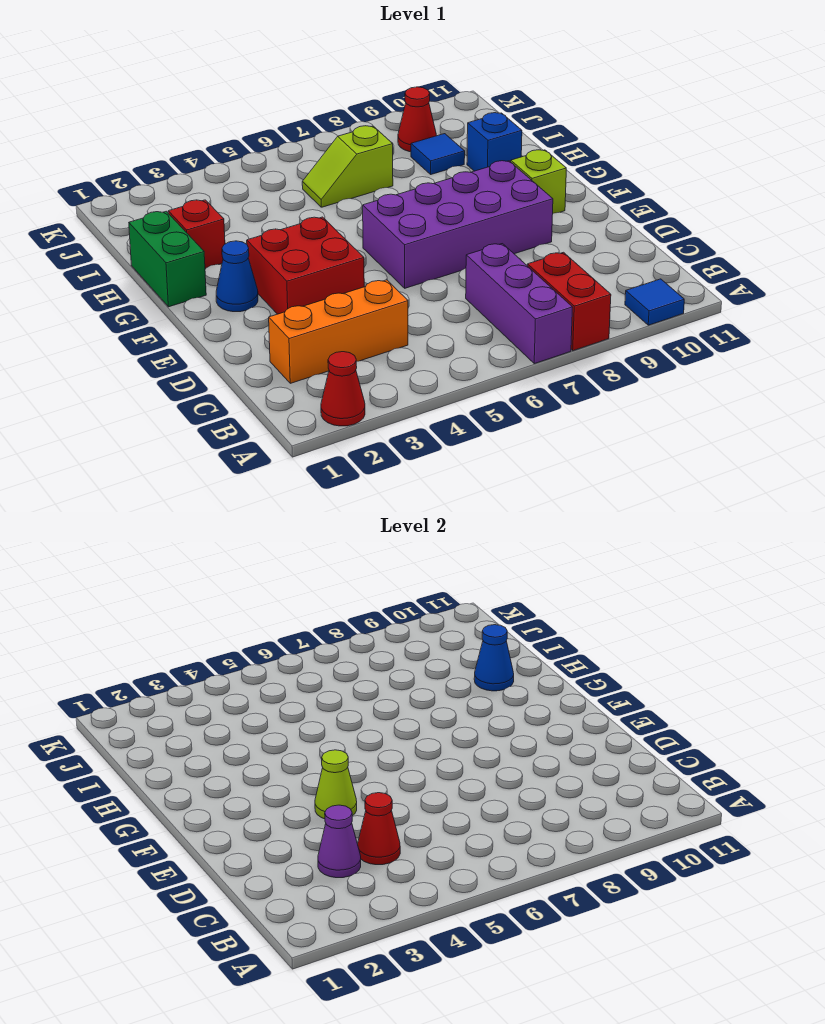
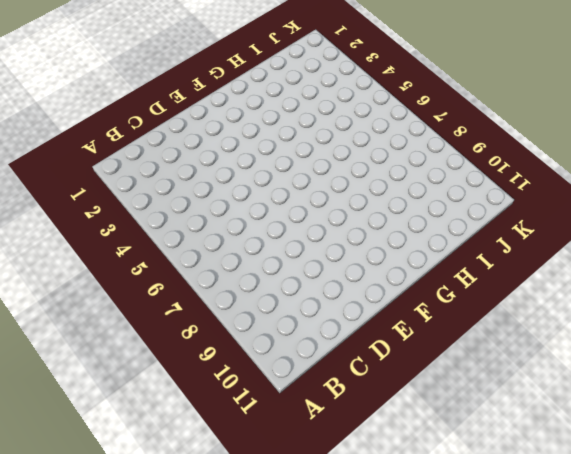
none -> red 1x1 cone [321,352,365,426]
none -> purple 1x3 brick [466,244,573,364]
none -> red 1x2 brick [528,252,611,351]

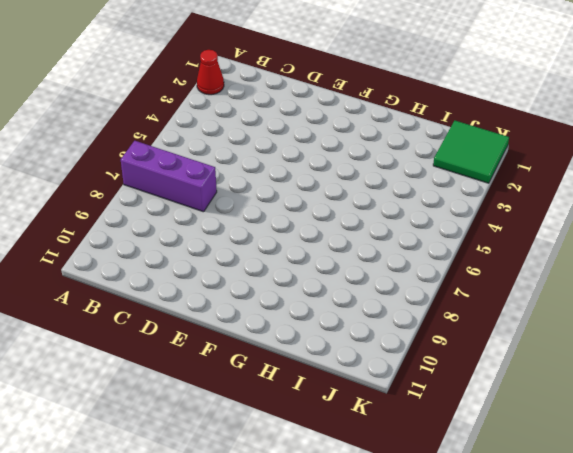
green 2x2 tile [433,121,509,183] -> none
none -> red 1x2 brick [528,252,611,351]
none -> blue 1x1 tile [625,279,684,325]
none -> orange 1x3 brick [269,280,408,383]

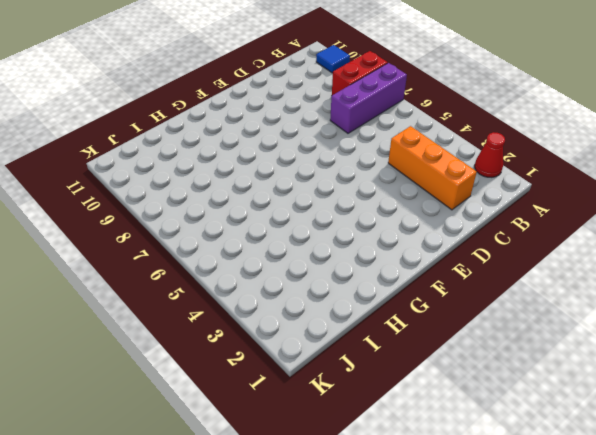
none -> red 2x2 brick [247,217,364,314]
none -> purple 2x4 brick [363,161,553,288]
none -> blue 1x1 cone [216,241,258,312]

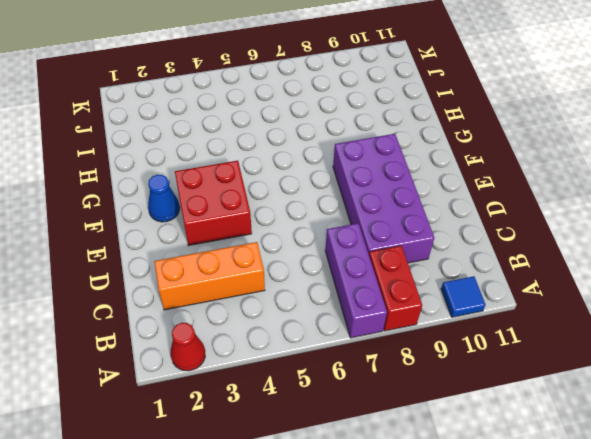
purple 2x4 brick [333,134,434,263] -> purple 2x4 brick turned to [363,161,553,288]
none -> lime 1x1 brick [511,150,566,213]
none -> green 1x2 brick [129,211,206,307]
none -> red 1x1 brick [168,200,225,269]

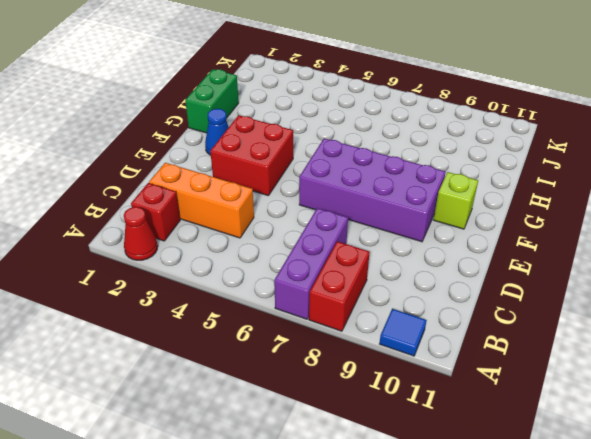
red 1x1 brick [131,183,180,241] -> red 1x1 brick moved to [168,200,225,269]
none -> blue 1x1 brick [467,113,522,171]
none -> lime 1x2 slope [302,126,393,207]
none -> blue 1x1 tile [411,134,465,174]

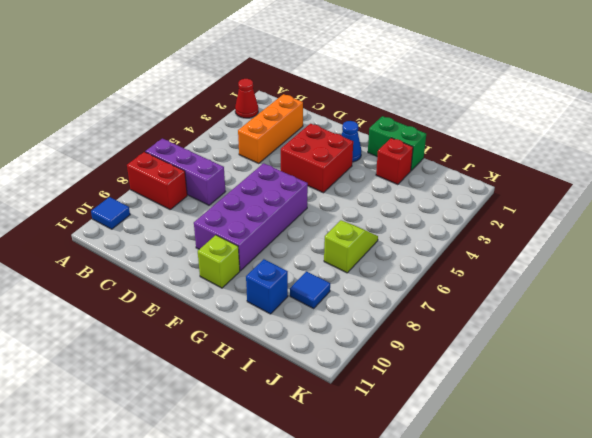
none -> red 1x1 cone [398,87,436,152]
none -> purple 1x1 cone [318,805,361,878]
none -> red 1x1 cone [358,793,400,865]

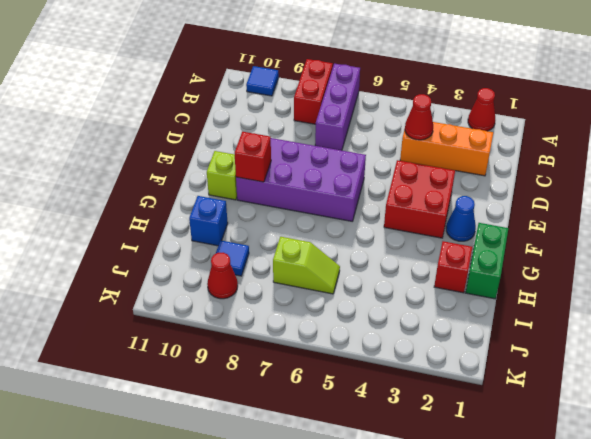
red 1x1 brick [235,132,271,182] -> none
none -> purple 1x1 cone [318,805,361,878]
none -> lime 1x1 cone [315,750,357,819]
none -> blue 1x1 cone [474,625,514,691]

